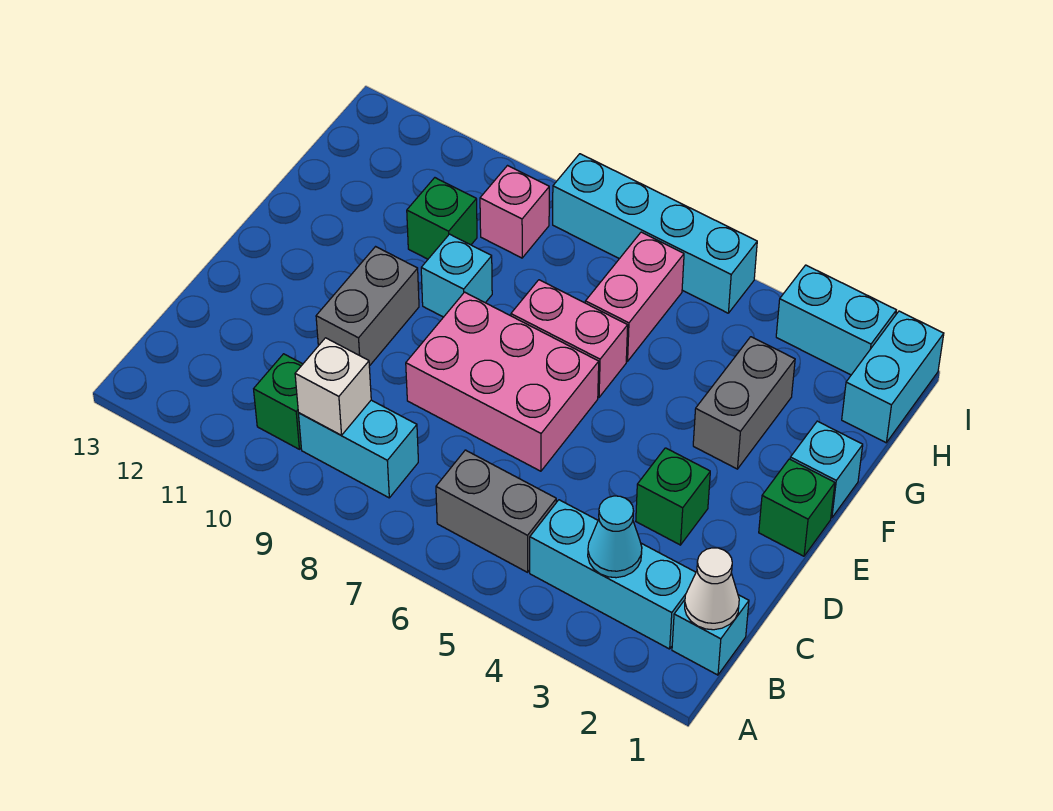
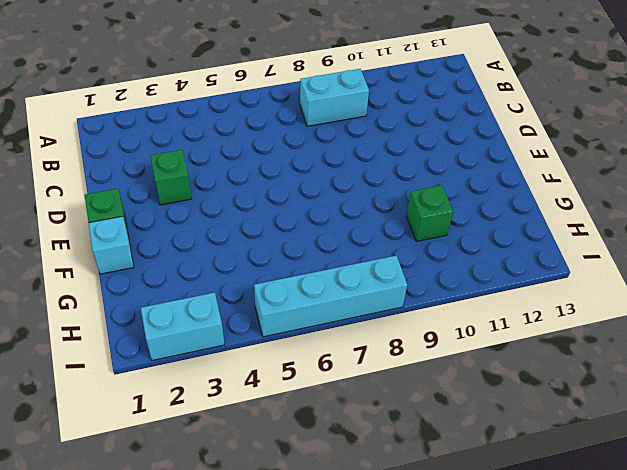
none -> cyan 1x1 brick [672,595,749,675]
none -> cyan 1x3 brick [530,500,696,649]
none -> grey 1x2 brick [436,450,556,572]

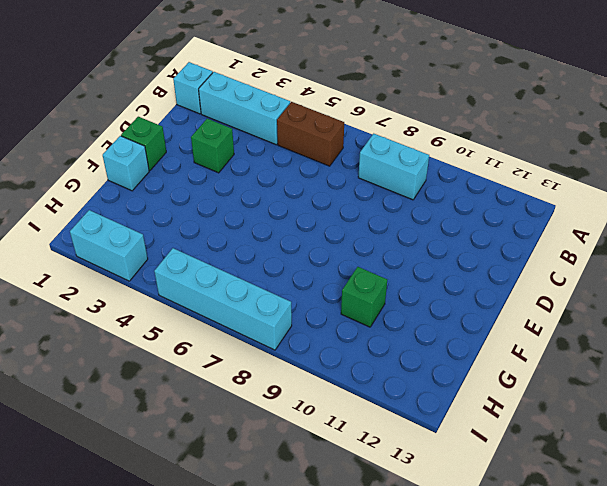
brown 1x2 brick [277,102,344,166] -> grey 1x2 brick [436,450,556,572]
none -> green 1x1 brick [254,354,303,449]
none -> pink 2x3 brick [406,292,599,471]
none -> grey 1x2 brick [316,247,419,366]

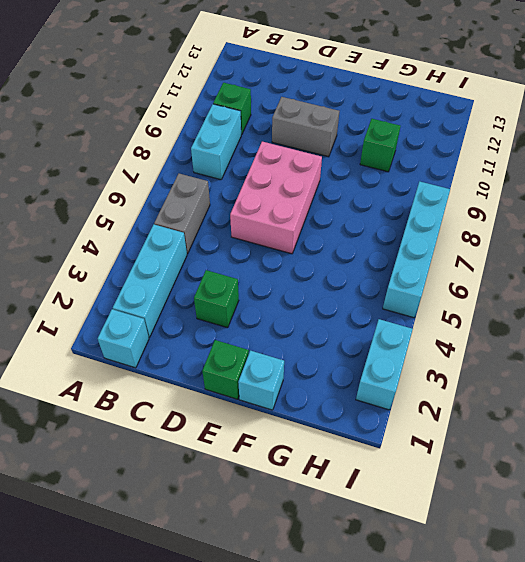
none -> grey 1x2 brick [693,337,795,469]
none -> pink 1x2 brick [511,280,628,397]
none -> cyan 1x1 brick [421,234,492,317]

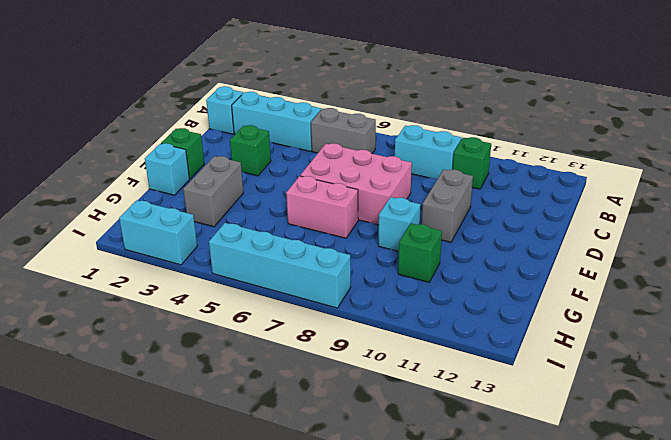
none -> pink 1x2 brick [585,232,684,361]
none -> cyan 1x2 brick [842,311,944,443]
none -> pink 1x1 brick [480,166,549,258]

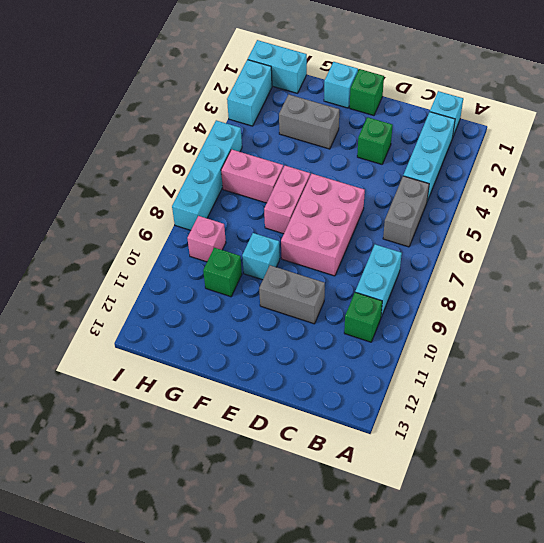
none -> white 1x1 cone [685,548,739,630]
none -> cyan 1x1 cone [588,496,642,578]
none -> white 1x1 brick [295,338,371,435]

